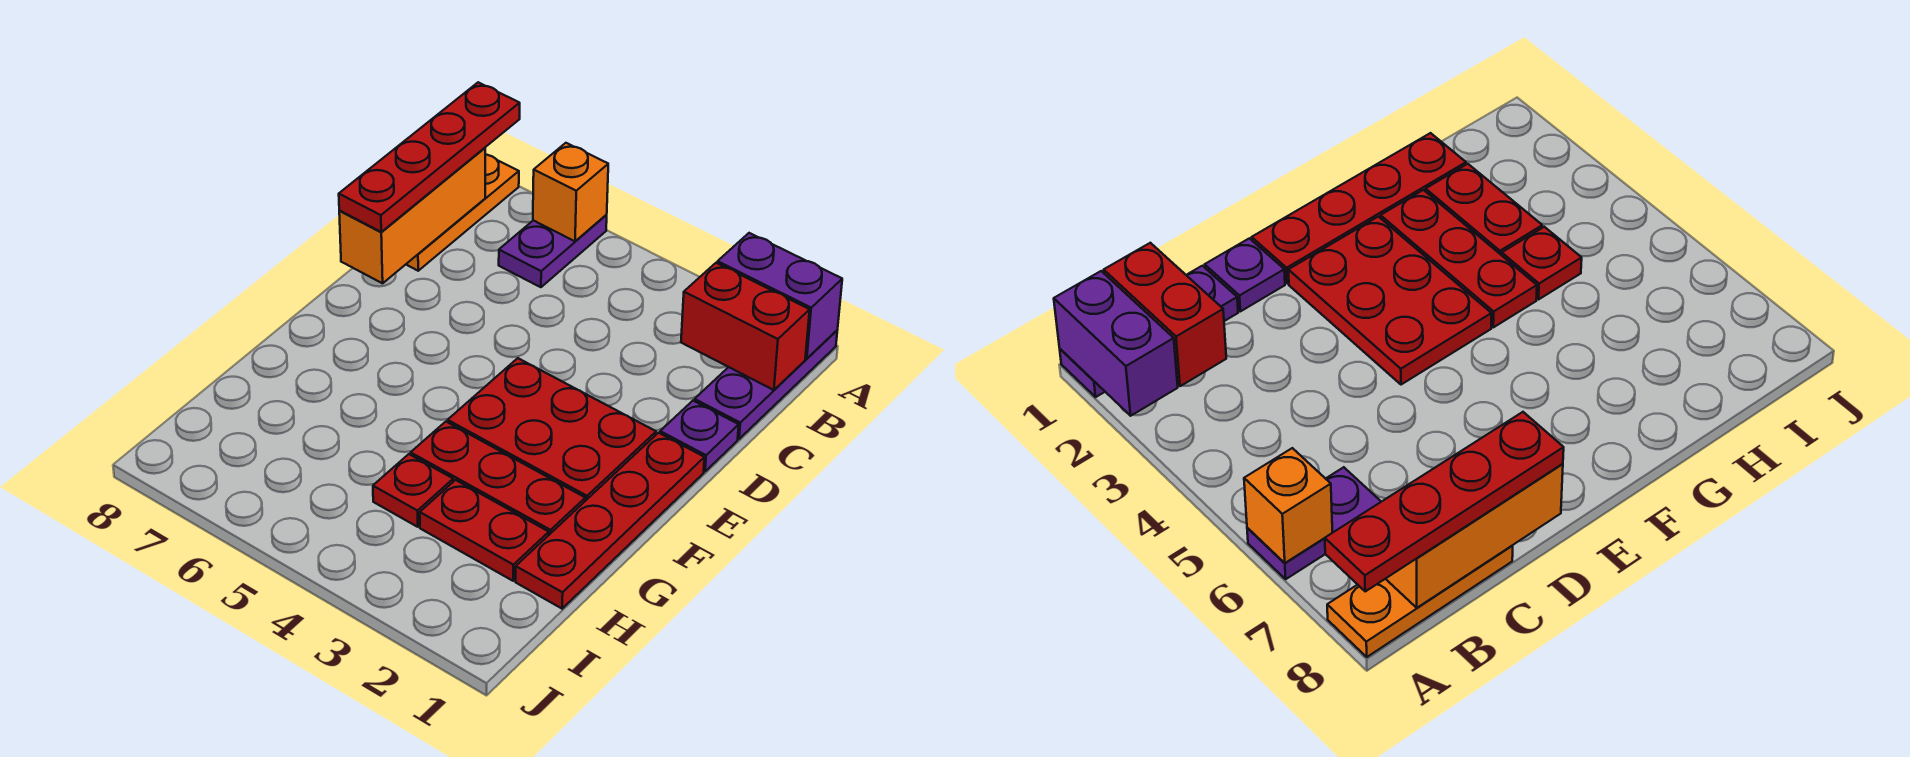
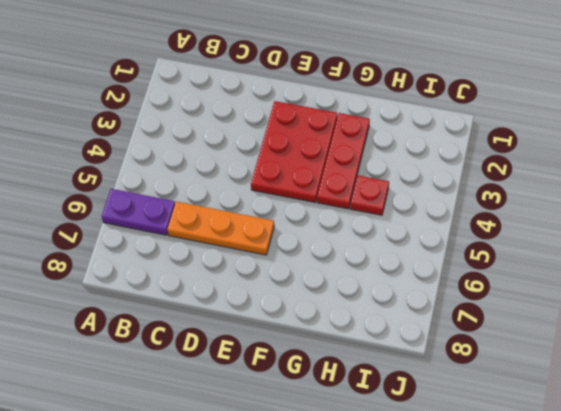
orange 1x3 plate [167,202,274,255] -> orange 1x3 plate moved to [406,155,519,271]
none -> purple 1x3 plate [694,331,837,439]
none -> purple 1x1 plate [660,401,739,471]
none -> red 1x4 plate [516,433,704,609]

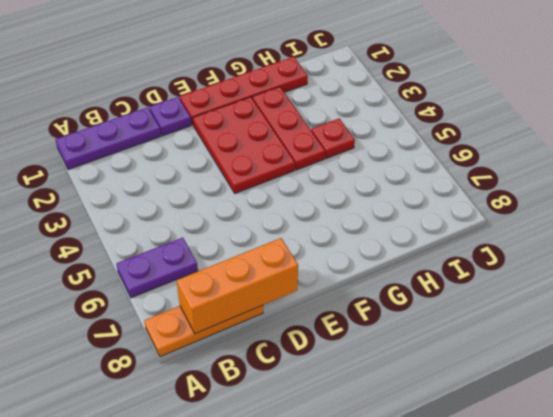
none -> red 1x2 plate [420,480,549,581]
none -> purple 1x2 brick [717,233,842,359]
none -> orange 1x1 brick [533,143,608,241]

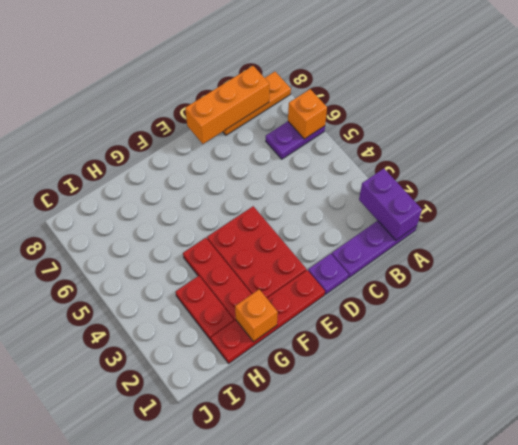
orange 1x1 brick [235,290,278,342] -> none
none -> red 1x1 plate [373,454,453,527]
none -> red 1x2 brick [681,263,810,390]
none -> red 1x4 plate [339,82,520,232]

